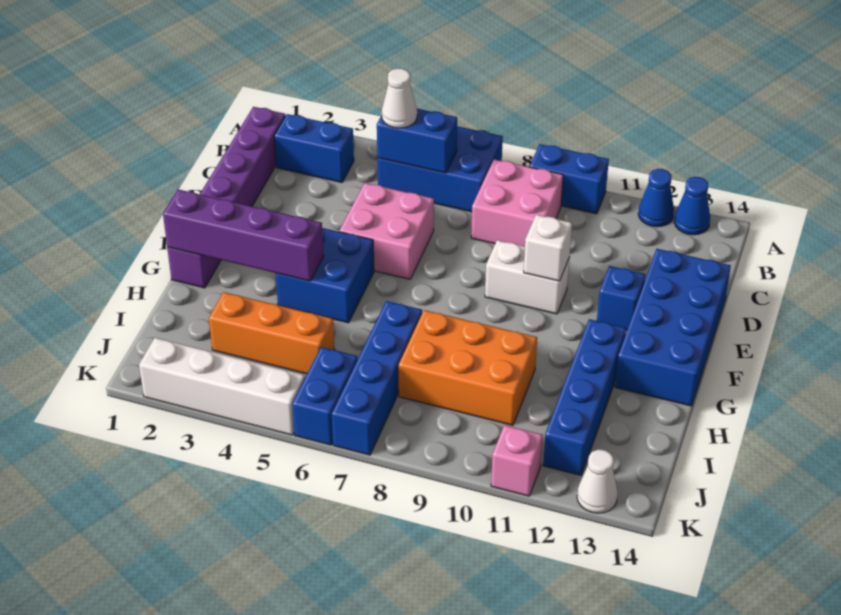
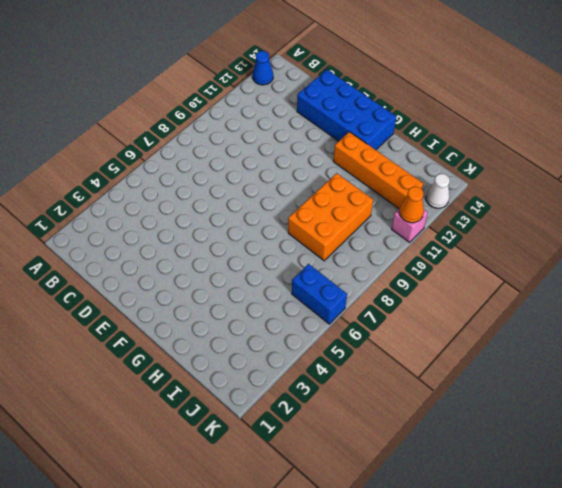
orange 1x4 brick [333,132,423,209] -> blue 1x4 brick [543,319,626,475]
orange 1x1 cone [399,187,424,223] -> none
none -> blue 2x3 brick [377,126,503,212]
none -> blue 1x2 brick [530,144,609,214]
none -> blue 1x1 cone [638,169,674,227]

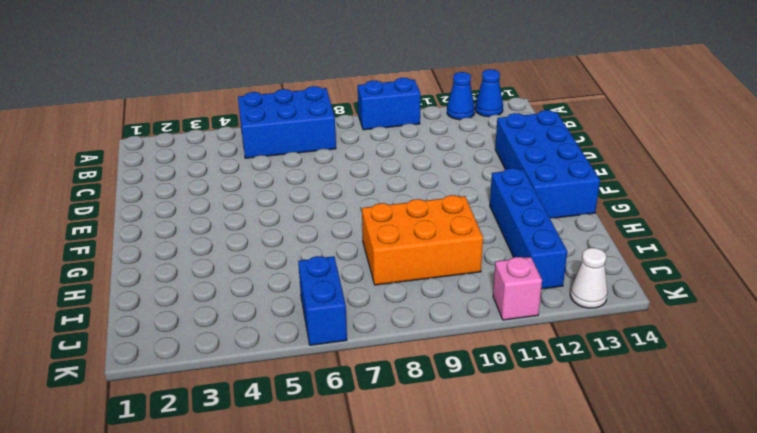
none -> purple 1x6 brick [167,107,285,288]
none -> blue 1x2 brick [274,114,354,182]
none -> pink 2x2 brick [471,159,563,246]

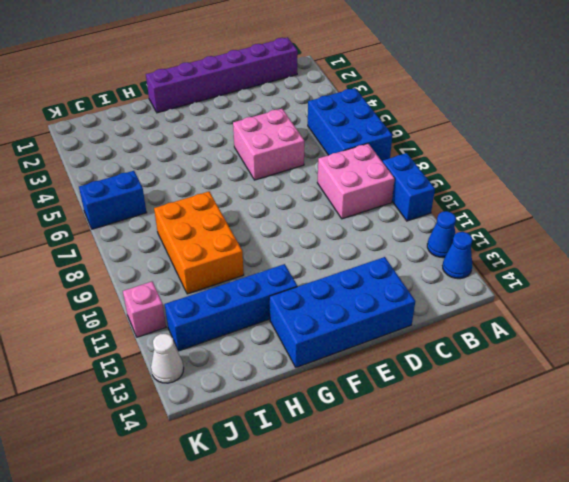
none -> blue 1x2 brick [274,114,354,182]
none -> white 1x2 brick [485,240,570,314]
none -> blue 1x1 brick [597,266,645,330]

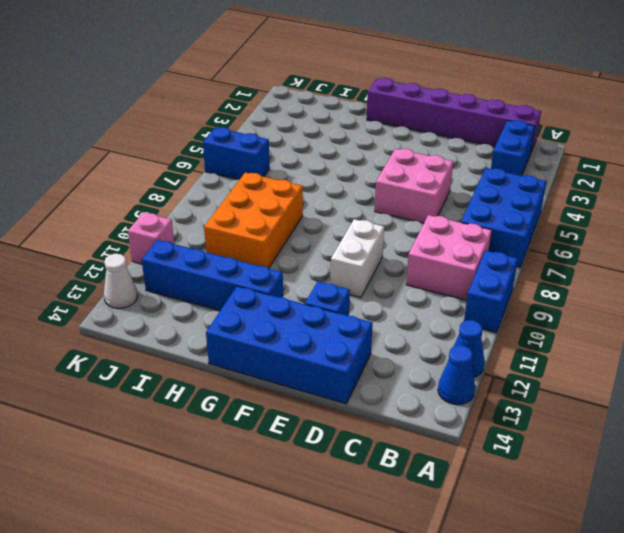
none -> blue 2x2 brick [276,228,374,323]
none -> blue 1x4 brick [332,301,422,455]
none -> orange 1x3 brick [209,292,335,374]

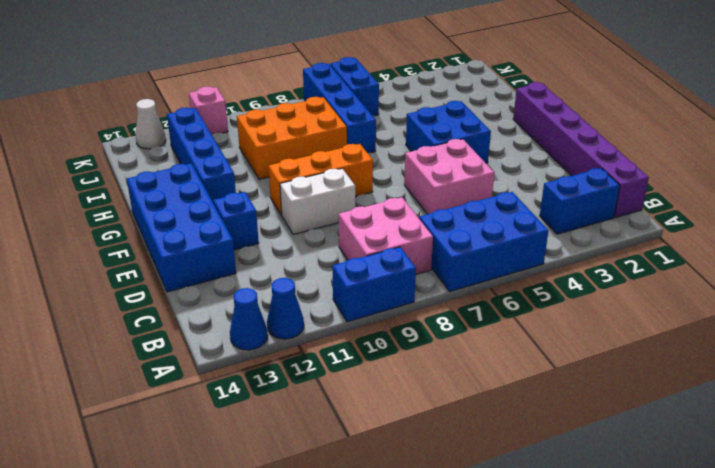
orange 1x3 brick [268,144,373,215] -> orange 1x3 brick moved to [209,292,335,374]
none -> white 1x4 brick [139,338,305,435]
none -> blue 1x2 brick [377,109,457,173]
none -> white 1x1 brick [524,215,572,281]

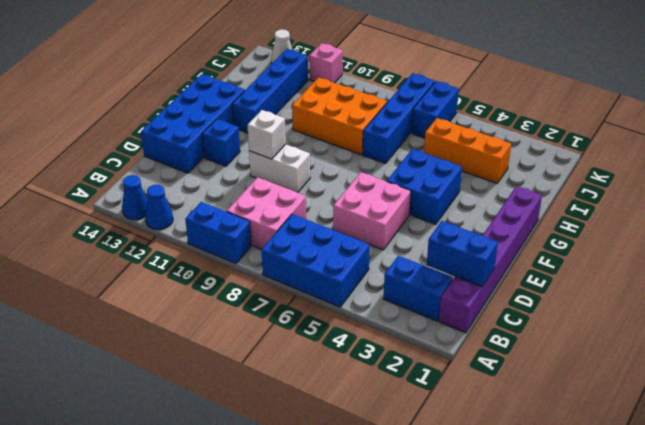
blue 1x2 brick [427,221,498,287] -> blue 1x2 brick moved to [377,109,457,173]
none -> white 1x4 brick [139,338,305,435]
none -> purple 1x4 brick [163,189,323,281]
none -> white 1x1 cone [382,69,417,128]

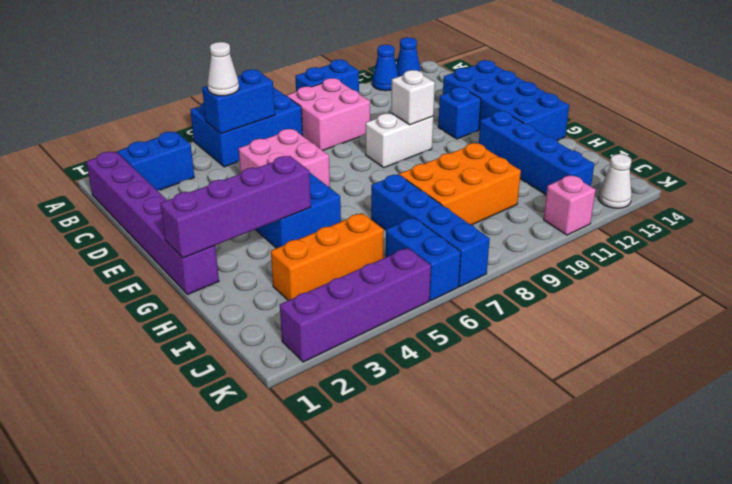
purple 1x4 brick [280,248,431,362] -> white 1x4 brick [139,338,305,435]

